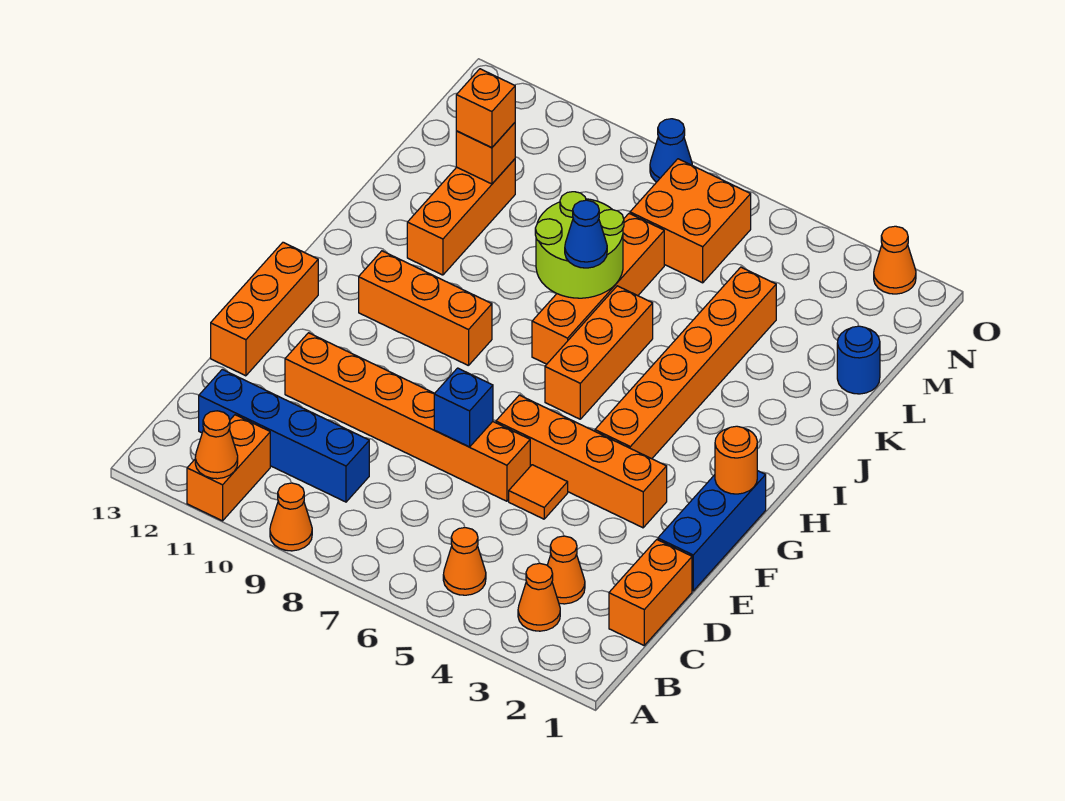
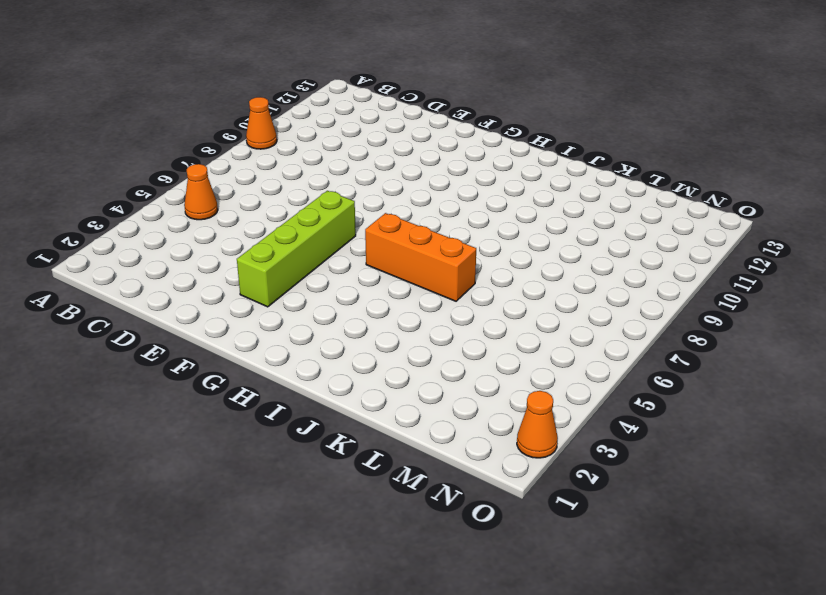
lime 1x4 brick [237,191,356,307] -> orange 1x4 brick [496,395,667,528]
none -> orange 1x2 brick [187,415,270,521]
none -> orange 1x1 cone [518,563,560,631]
none -> orange 1x2 brick [609,540,692,645]

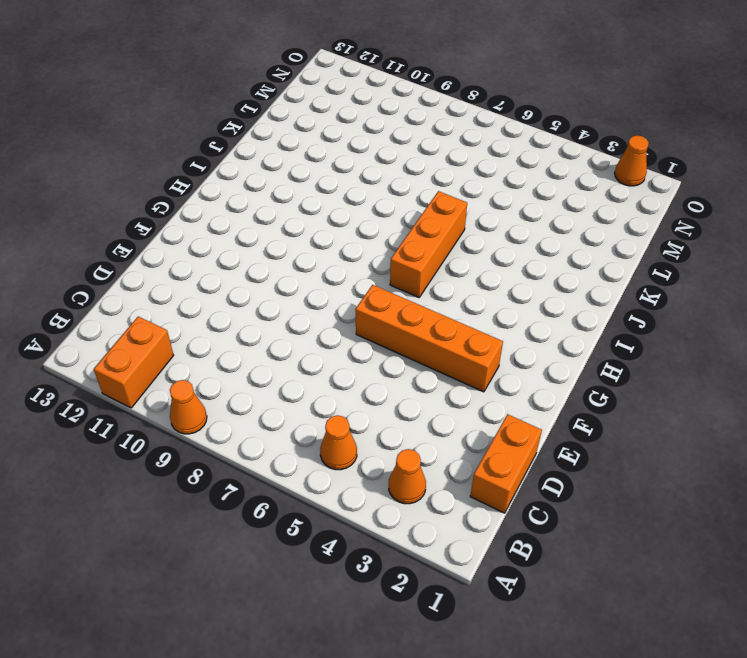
none -> orange 1x1 cone [547,536,585,604]
none -> blue 1x4 brick [199,370,369,502]
none -> blue 1x3 brick [658,471,766,591]

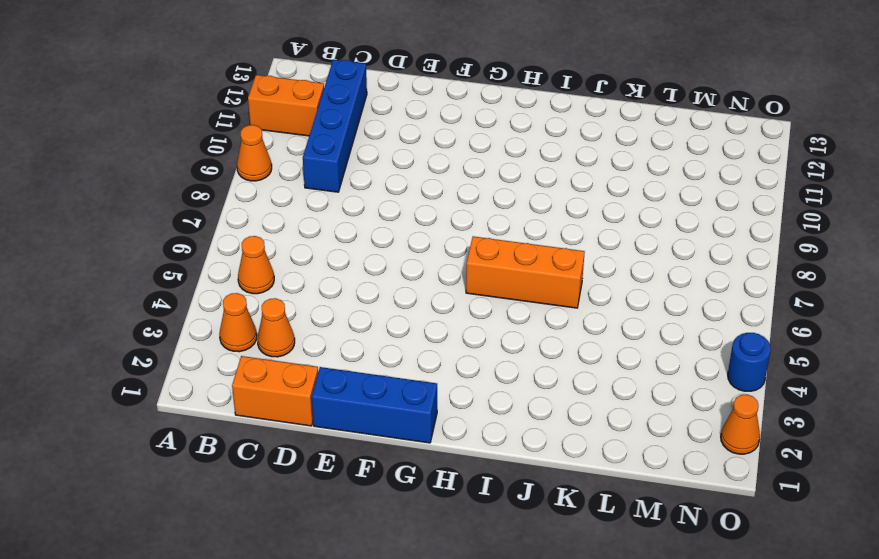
blue 1x1 round brick [728,333,771,391] -> blue 1x1 round brick moved to [837,326,880,394]
none -> orange 1x1 tile [509,465,568,519]
none -> orange 1x6 brick [285,333,530,501]
none -> orange 1x3 brick [211,242,318,376]

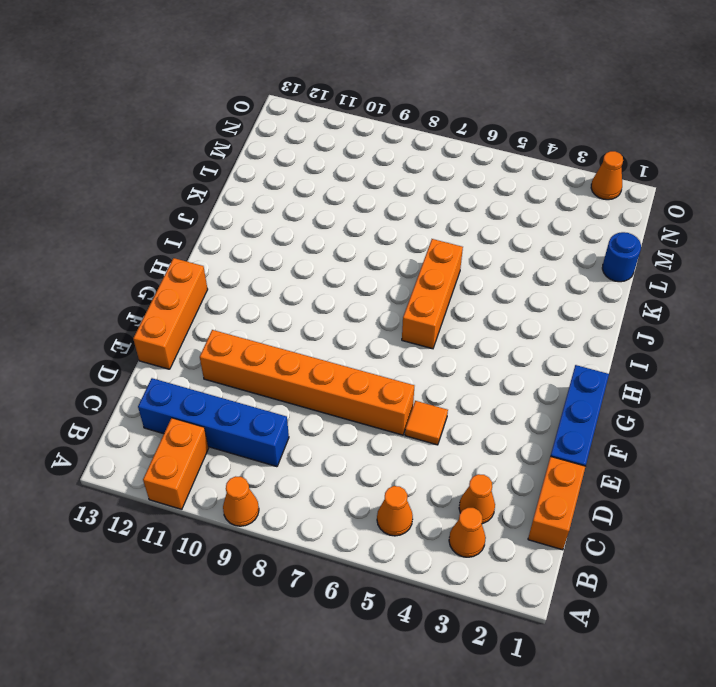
none -> orange 1x4 brick [496,395,667,528]
none -> orange 1x6 brick [595,267,776,459]
none -> orange 1x3 brick [359,251,492,366]

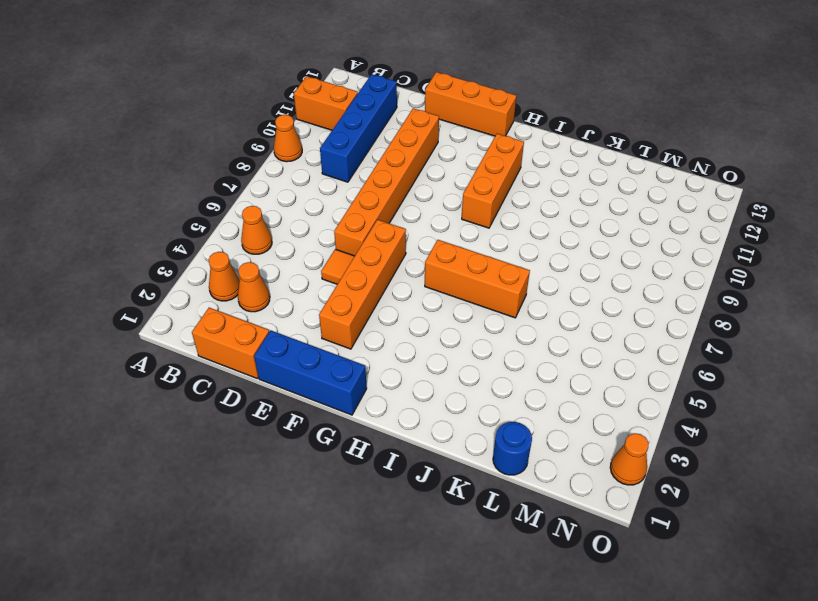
none -> orange 1x6 brick [595,267,776,459]
none -> orange 1x4 brick [532,214,664,364]
none -> orange 1x3 brick [407,159,515,275]

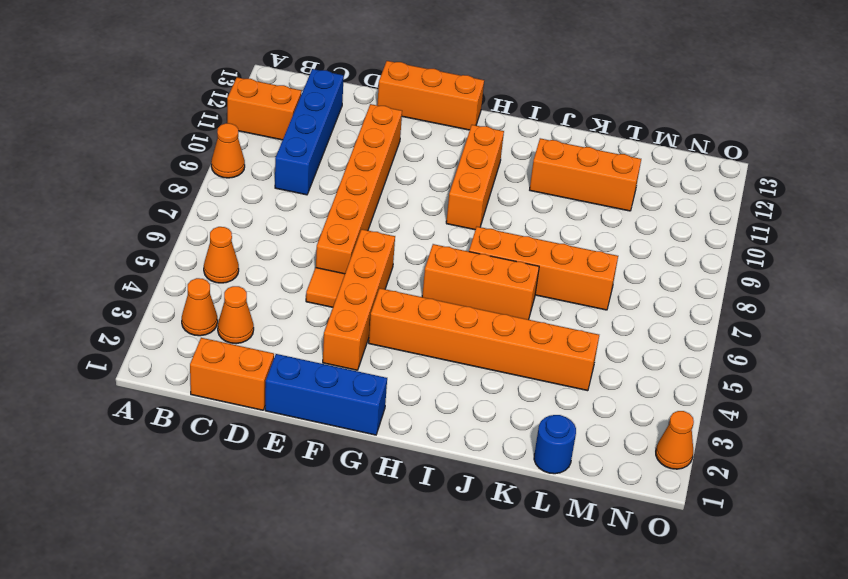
none -> orange 2x2 brick [630,159,751,283]
none -> blue 1x1 cone [650,119,692,182]
none -> orange 1x1 cone [195,411,238,479]

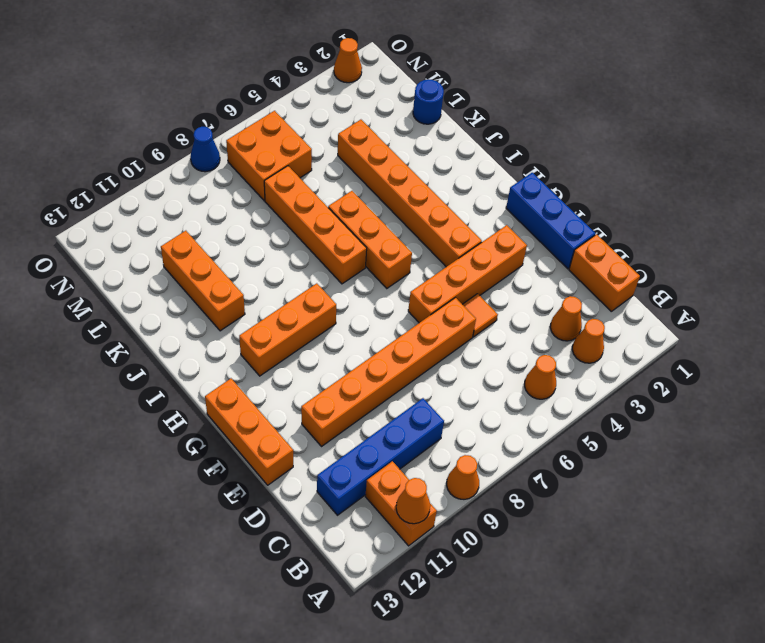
none -> blue 1x1 brick [434,368,493,447]
none -> orange 1x1 round brick [715,426,757,494]
none -> lime 2x2 round brick [535,192,624,298]

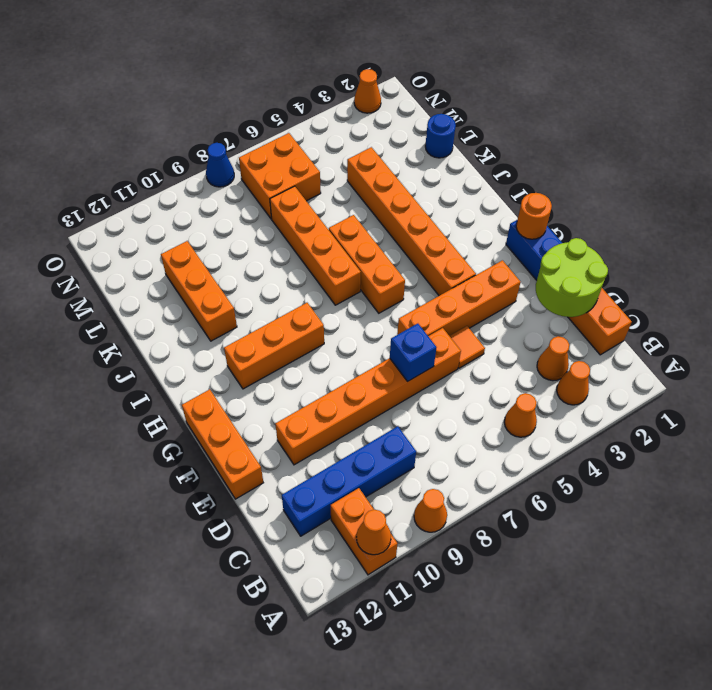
lime 2x2 round brick [536,238,608,317] -> lime 2x2 round brick moved to [535,192,624,298]
none -> orange 1x1 brick [456,123,515,184]
none -> blue 1x1 cone [565,200,607,268]
none -> orange 1x1 brick [456,69,515,148]

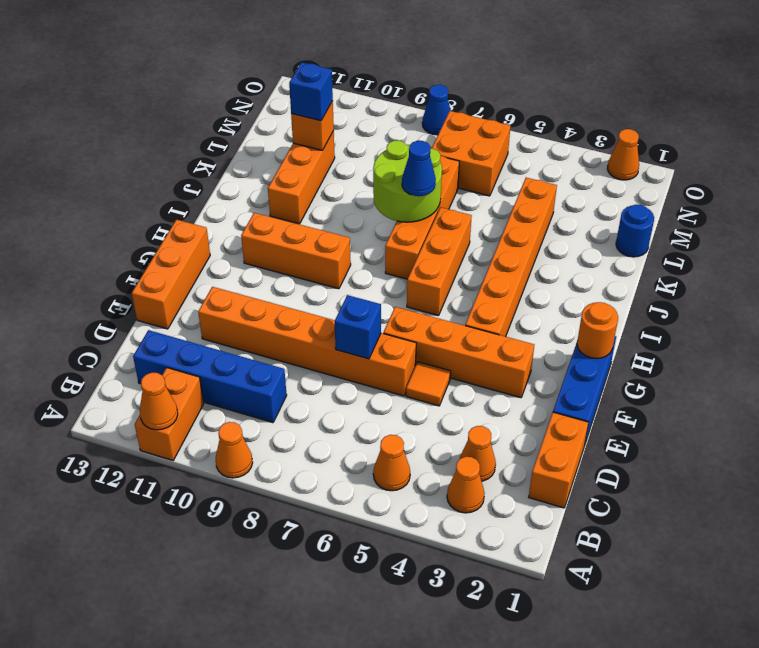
blue 1x1 brick [289,62,333,121] -> orange 1x1 brick [456,69,515,148]

